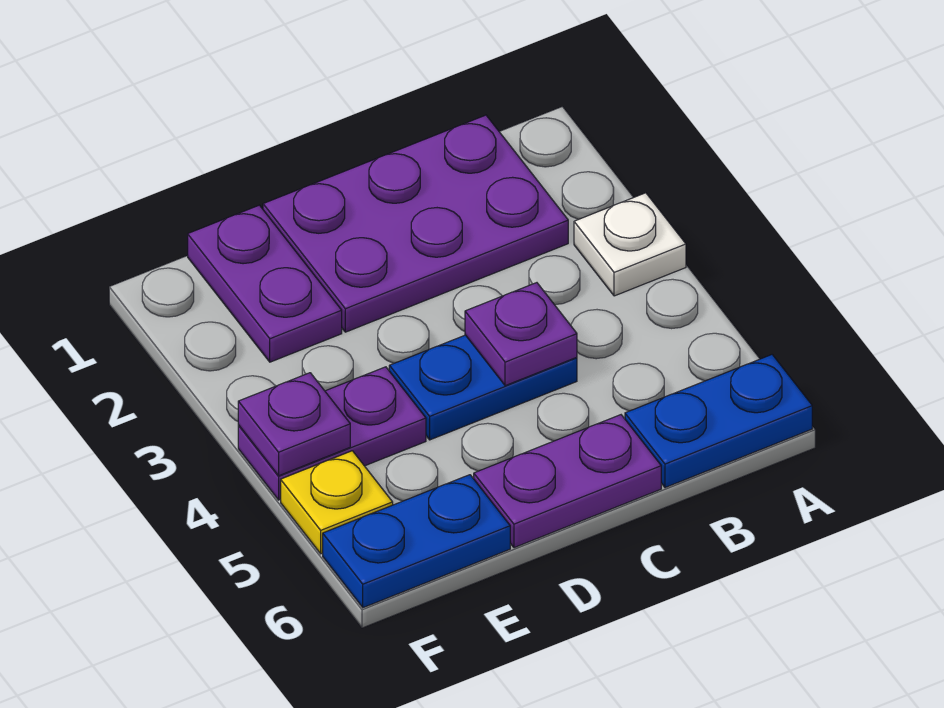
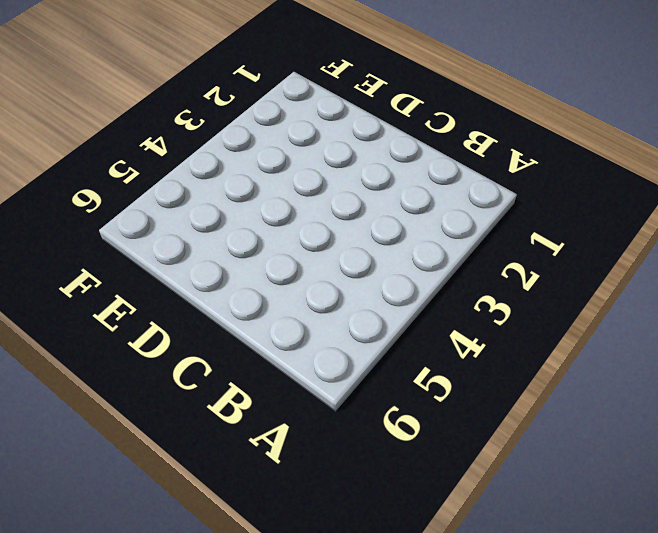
none -> white 1x1 plate [574,193,686,296]
none -> blue 1x2 plate [625,355,812,488]

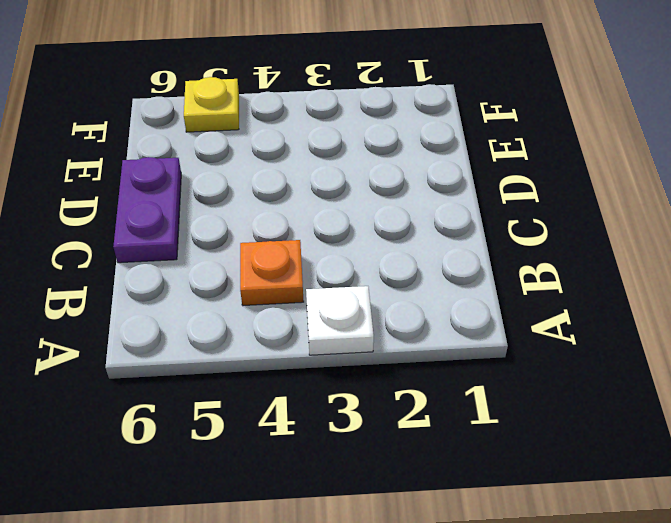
orange 1x1 plate [240,240,304,306] -> none
none -> blue 1x2 plate [625,355,812,488]
none -> purple 2x3 plate [263,115,568,332]

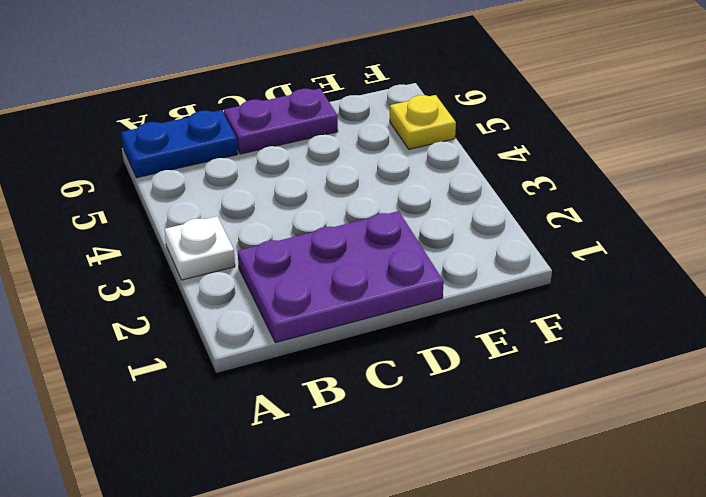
none -> blue 1x2 plate [389,335,577,440]
none -> purple 1x2 plate [188,205,342,362]

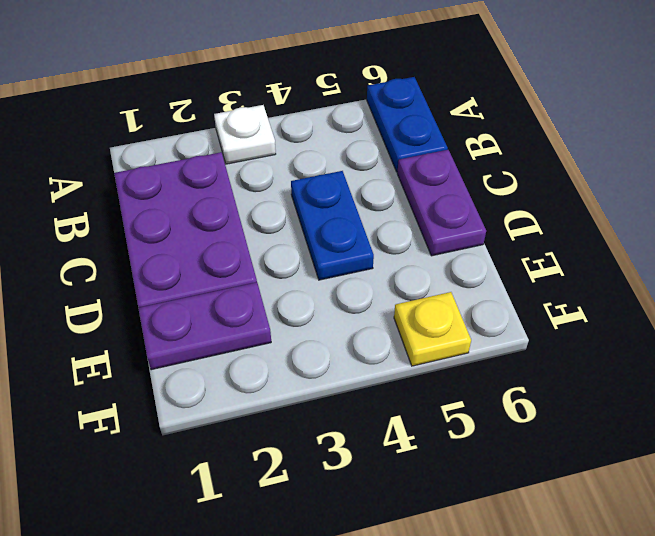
none -> purple 1x2 plate [238,367,426,500]
none -> blue 1x2 plate [323,475,510,608]

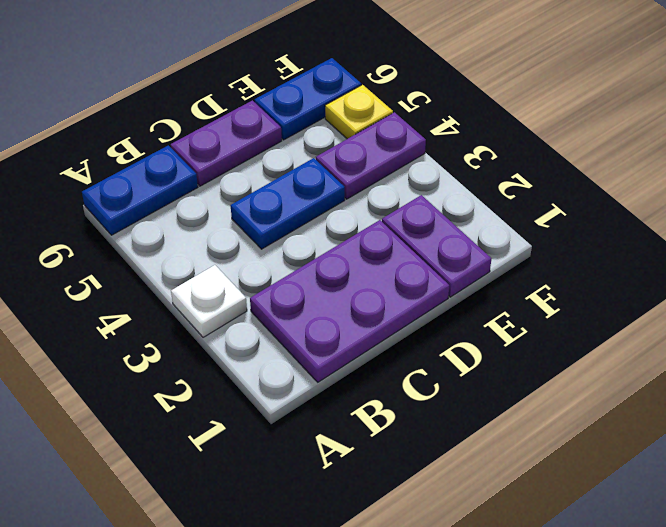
none -> purple 1x1 plate [465,283,577,386]
none -> purple 1x1 plate [238,373,350,476]

